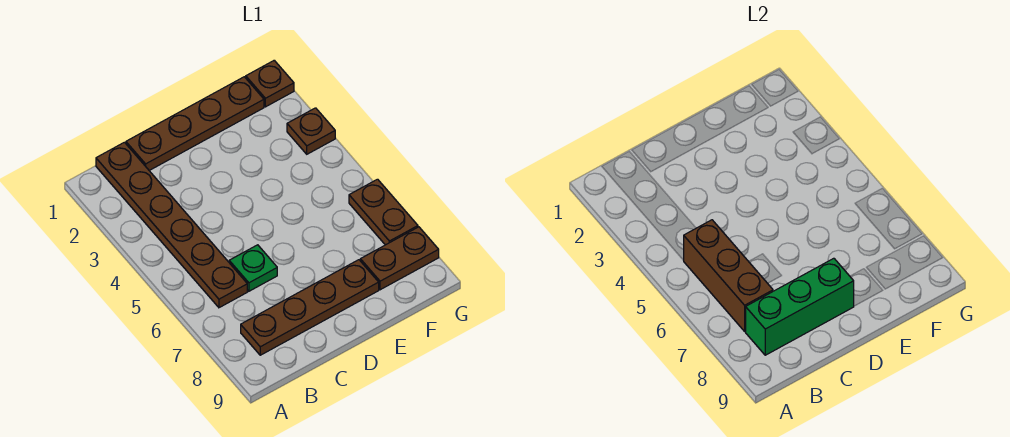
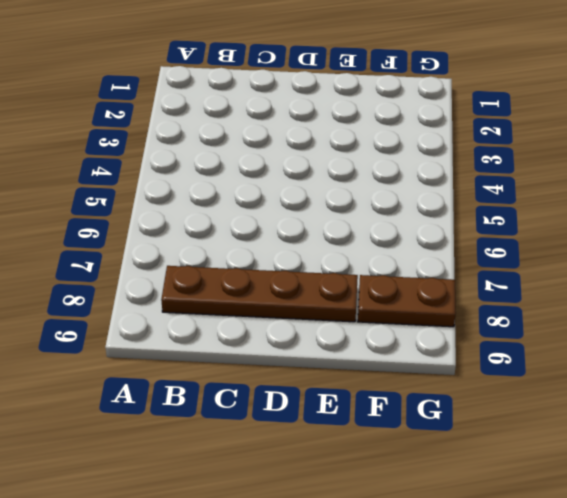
none -> brown 1x6 plate [96,142,247,308]
none -> brown 1x4 plate [126,77,264,170]

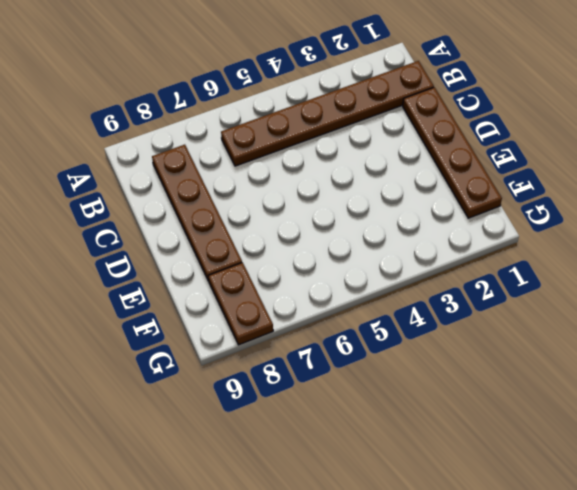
none -> green 1x1 plate [229,245,277,291]
none -> brown 1x1 plate [246,60,294,107]

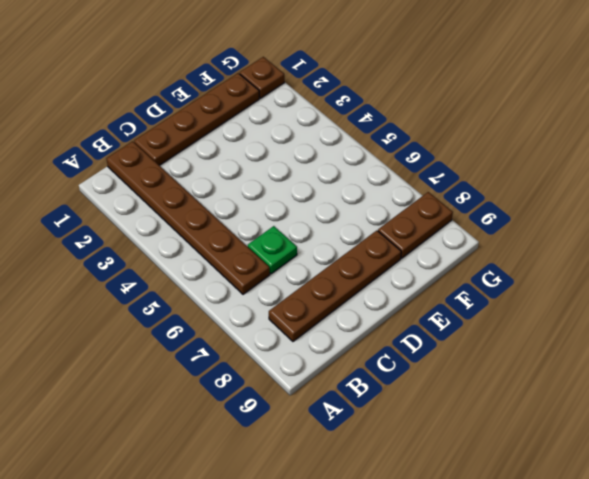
none -> brown 1x1 plate [287,108,335,154]
none -> brown 1x2 plate [349,179,418,245]

